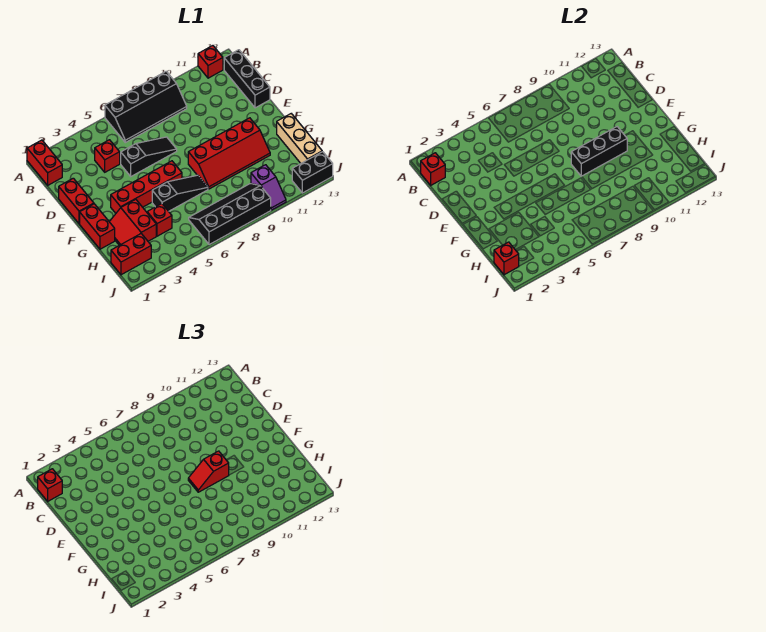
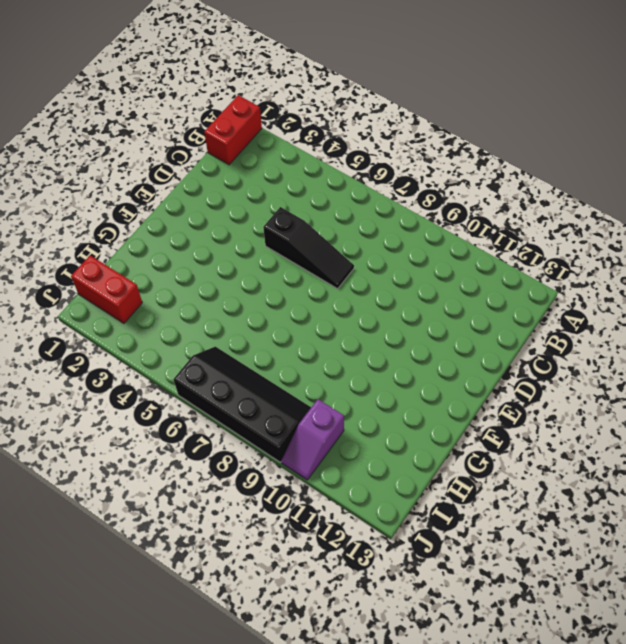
none -> black 2x4 slope [105,71,187,142]
none -> red 1x1 brick [198,46,223,78]
none -> black 1x3 brick [224,50,270,108]

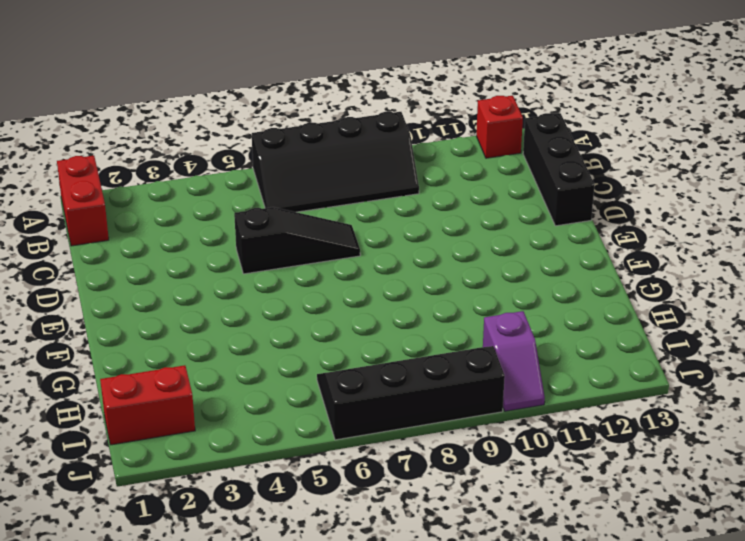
none -> red 1x1 brick [95,140,120,172]
none -> red 1x2 brick [59,178,94,224]
none -> red 1x2 brick [80,204,115,249]

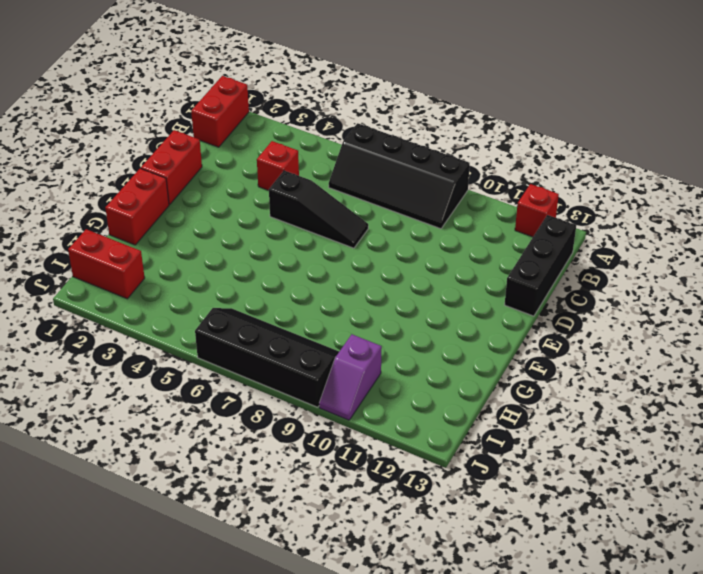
none -> red 1x4 brick [111,161,182,213]
none -> red 2x4 slope [188,118,270,189]
none -> red 2x2 slope [110,199,156,245]

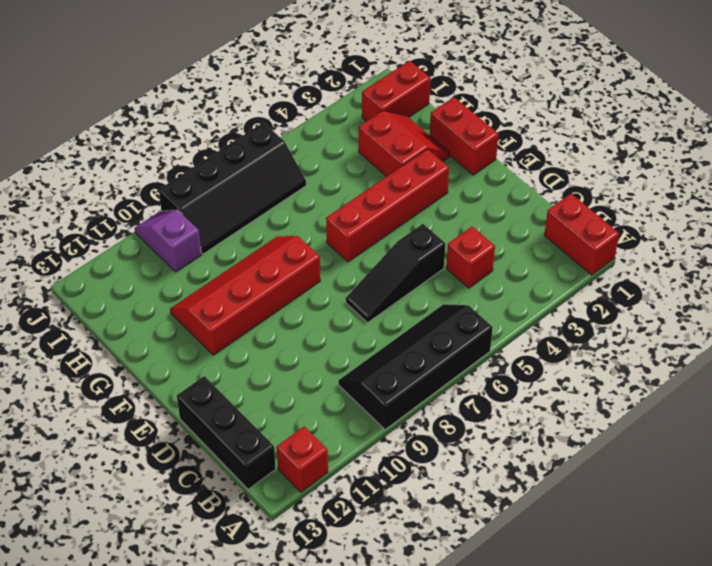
none -> red 1x2 brick [59,178,94,224]
none -> black 1x3 slope [152,175,208,211]
none -> tan 1x3 brick [277,114,322,163]

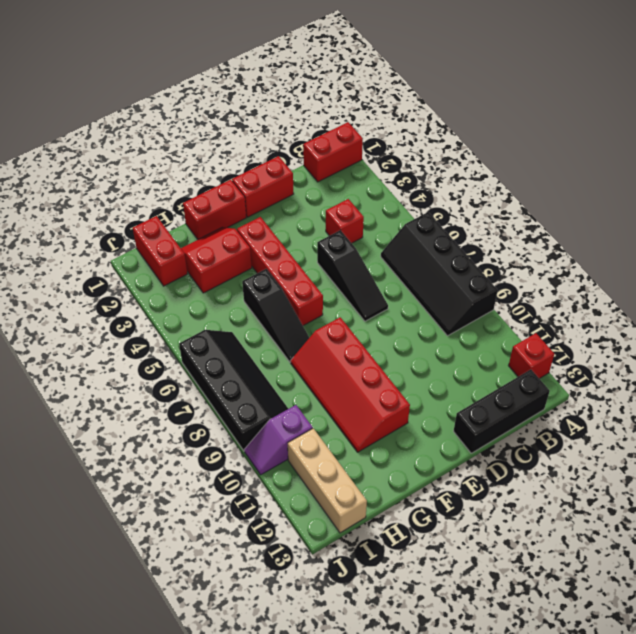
tan 1x3 brick [288,428,367,533] -> tan 1x3 brick turned to [277,114,322,163]
none -> red 1x1 brick [147,204,172,236]
none -> black 1x2 brick [292,152,333,193]
none -> red 1x1 brick [421,153,445,185]

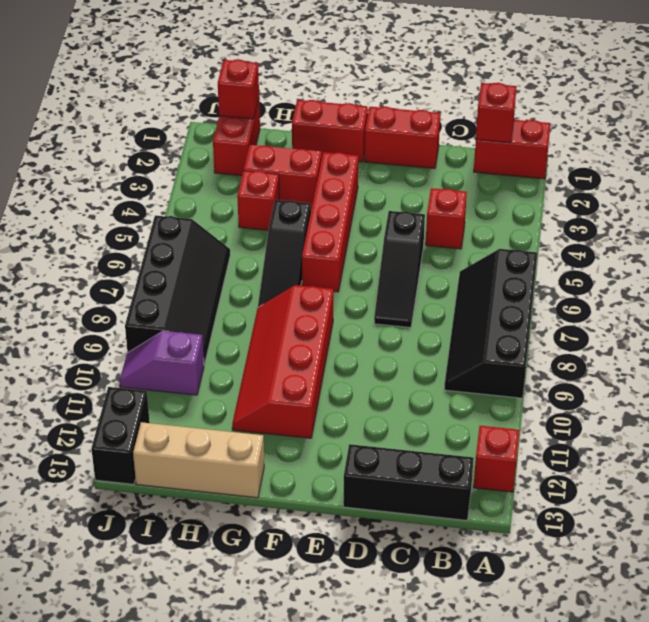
none -> black 1x3 brick [571,127,627,176]
none -> red 1x1 brick [38,469,62,501]
none -> red 1x2 slope [188,451,229,492]

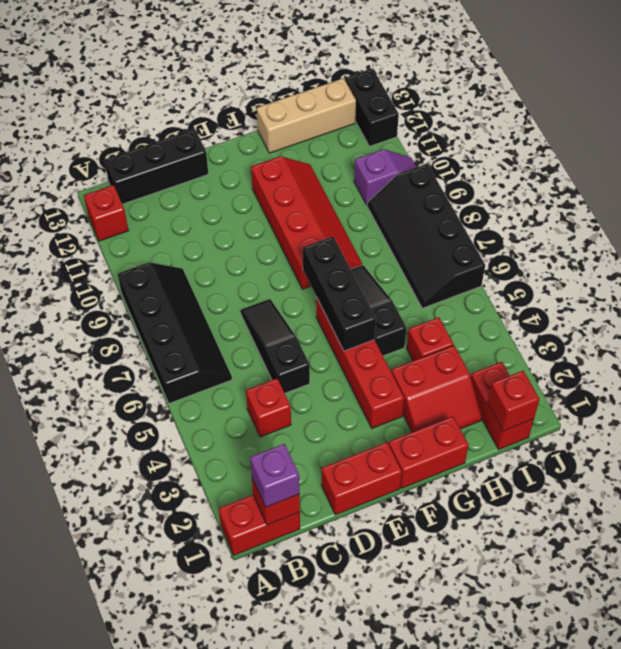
purple 1x1 brick [250,444,300,507] -> red 1x1 brick [38,469,62,501]
black 1x3 brick [302,237,376,351] -> black 1x3 brick moved to [571,127,627,176]
none -> red 1x2 slope [188,451,229,492]

